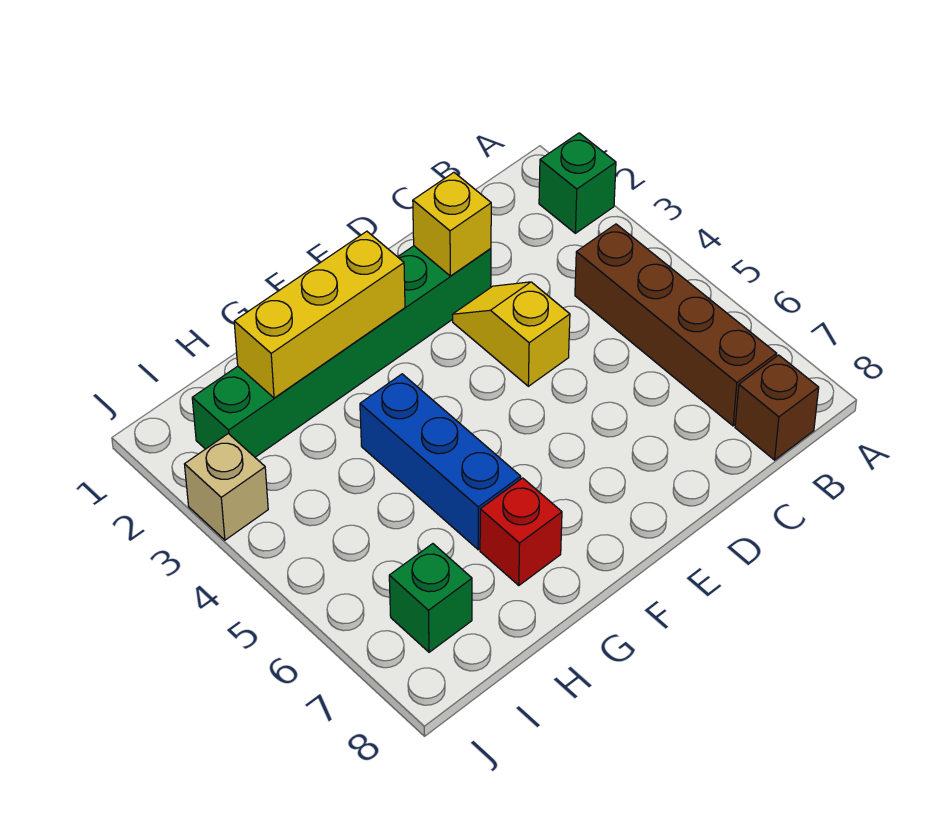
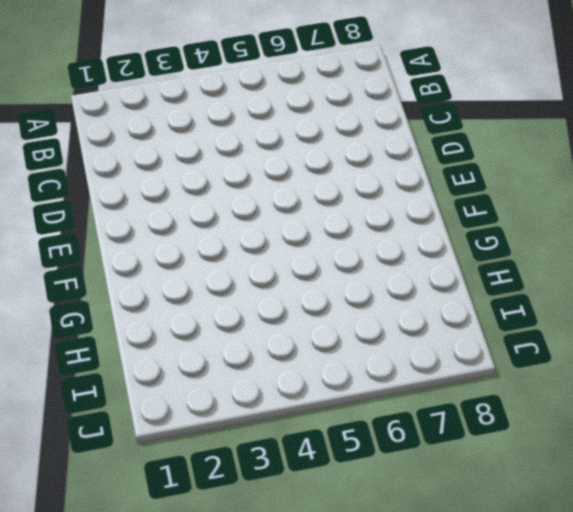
none -> green 1x1 brick [539,133,616,233]
none -> brown 1x4 brick [575,224,777,426]

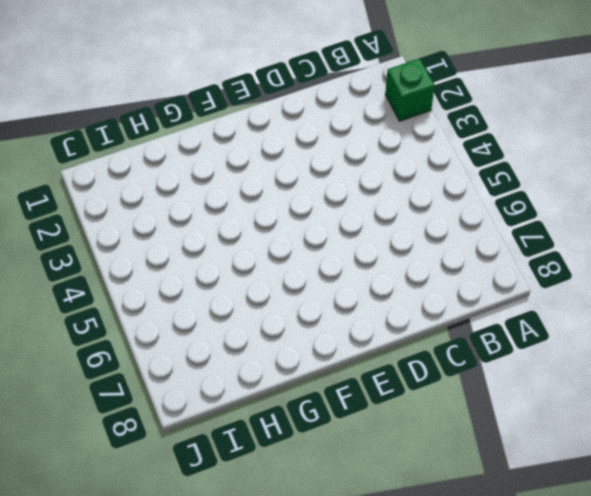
none -> brown 1x4 brick [575,224,777,426]
none -> brown 1x1 brick [735,355,819,460]

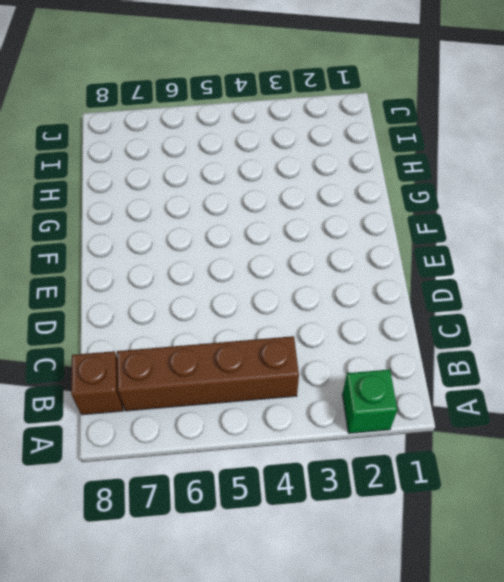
none -> green 1x6 brick [192,246,491,457]
none -> yellow 1x2 slope [453,282,570,386]

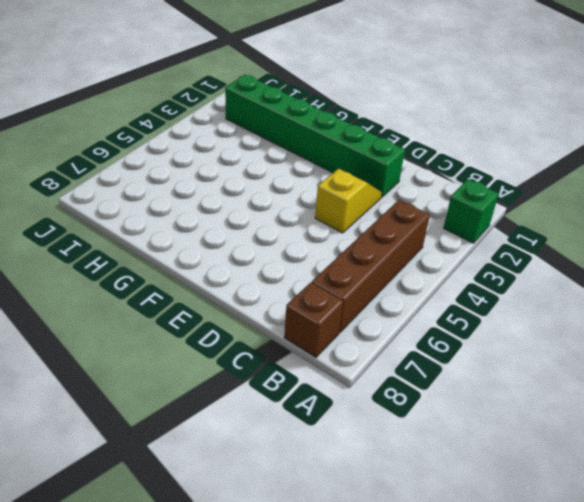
none -> blue 1x3 brick [360,374,521,550]
none -> red 1x1 brick [480,478,562,585]

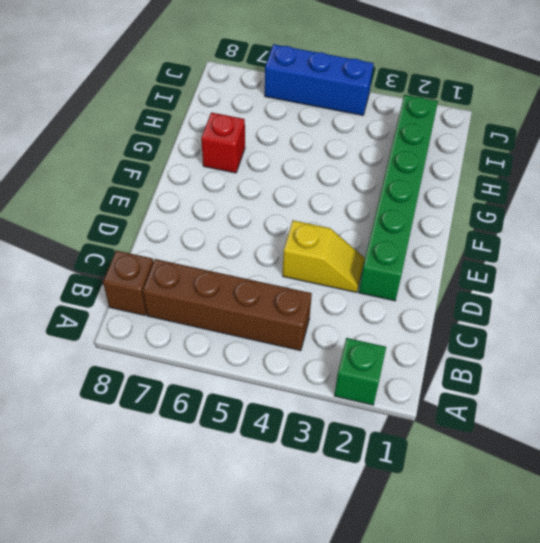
blue 1x3 brick [265,44,374,115] -> blue 1x3 brick moved to [360,374,521,550]
none -> green 1x1 brick [389,544,472,652]
none -> tan 1x1 brick [185,434,268,540]

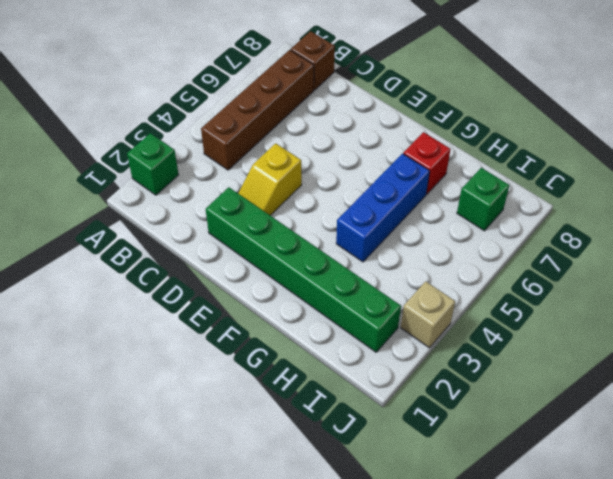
none -> yellow 1x1 brick [413,172,491,276]
none -> yellow 1x3 brick [234,231,405,398]

